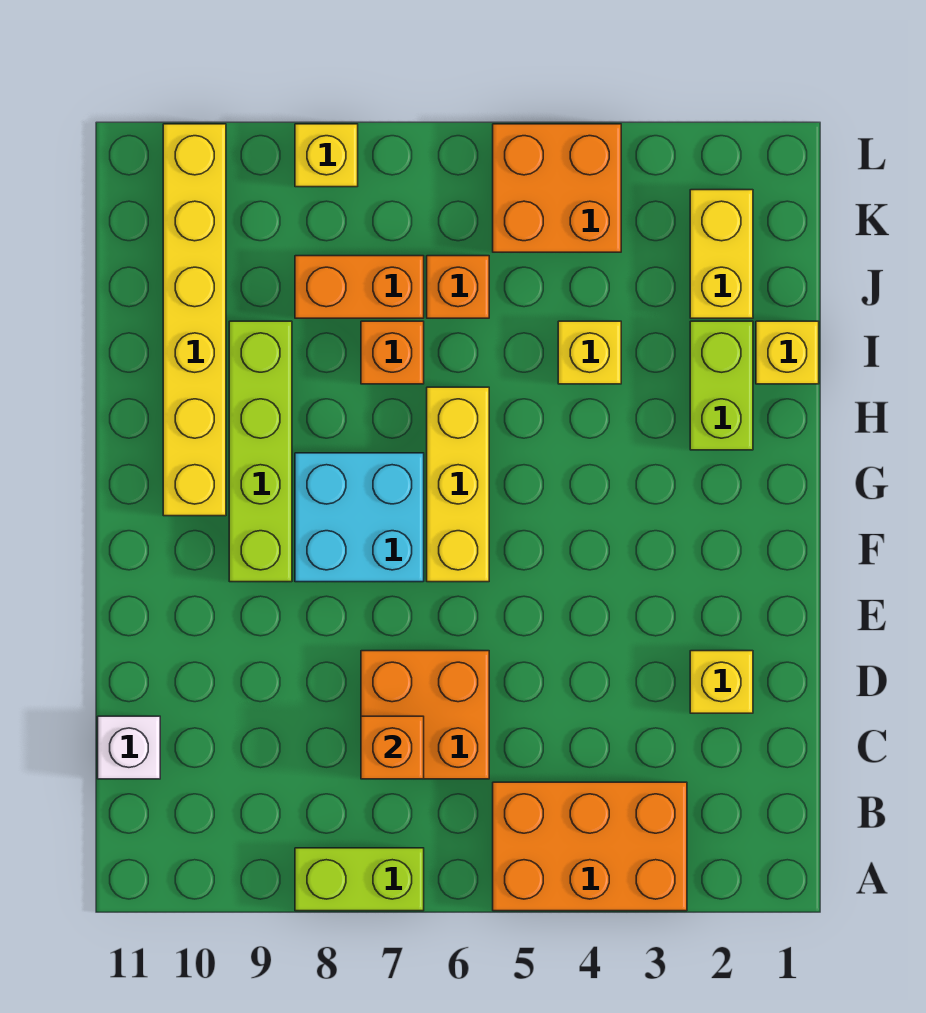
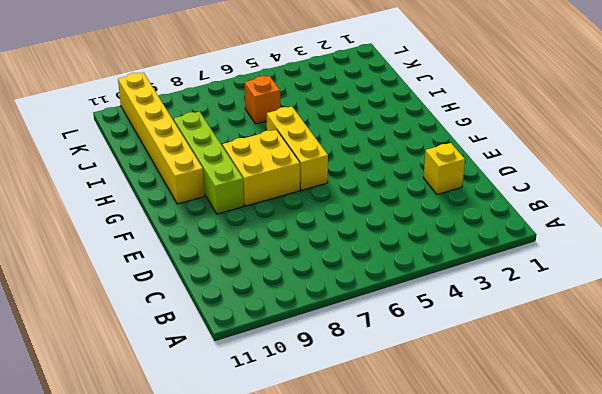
yellow 2x2 brick [222,130,300,206] -> cyan 2x2 brick [295,453,424,582]
none -> orange 2x3 brick [493,782,687,911]
none -> lime 1x2 brick [295,848,424,911]
none -> orange 2x2 brick [361,651,489,779]

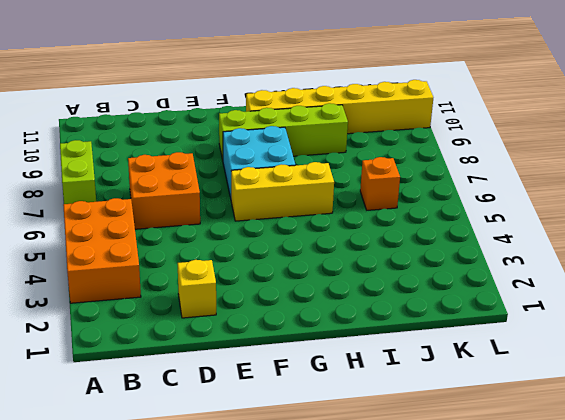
none -> white 1x1 brick [98,716,160,779]
none -> lime 1x2 brick [690,321,753,450]
none -> yellow 1x1 brick [756,321,819,384]

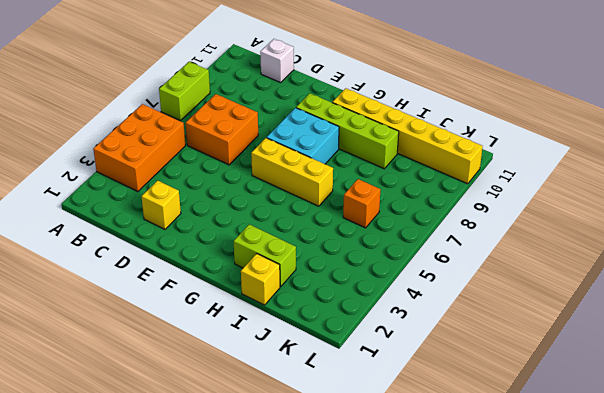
none -> yellow 1x1 brick [558,321,621,384]
none -> orange 1x1 brick [361,321,424,384]
none -> yellow 1x2 brick [690,190,753,318]

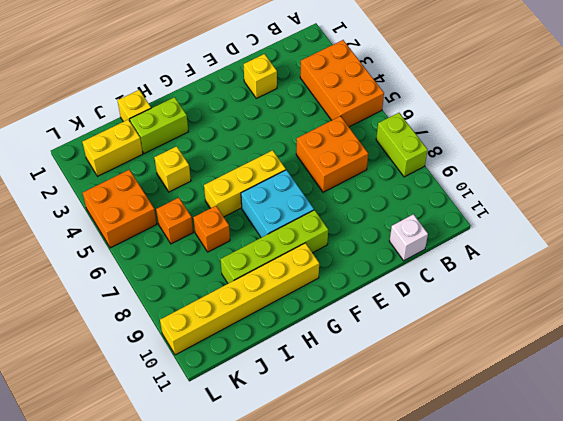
none -> orange 1x2 brick [295,256,424,318]
none -> yellow 1x1 brick [295,124,358,187]
none -> orange 1x1 brick [361,716,424,779]

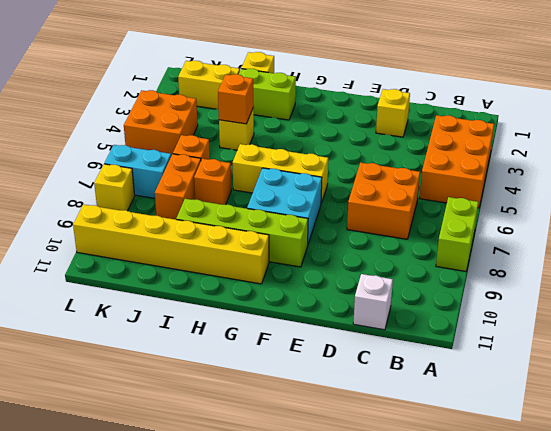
orange 1x1 brick [218,74,254,124] -> orange 1x1 brick moved to [361,716,424,779]
cyan 1x2 brick [104,145,171,198] -> none

